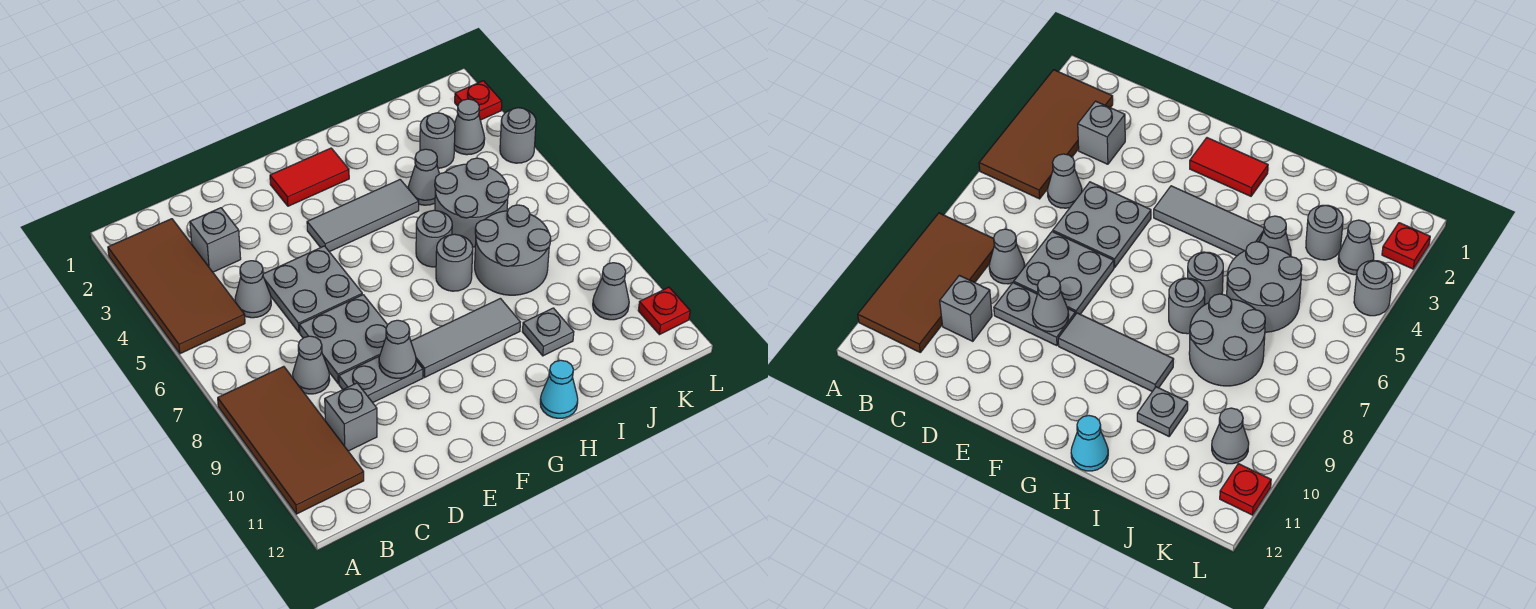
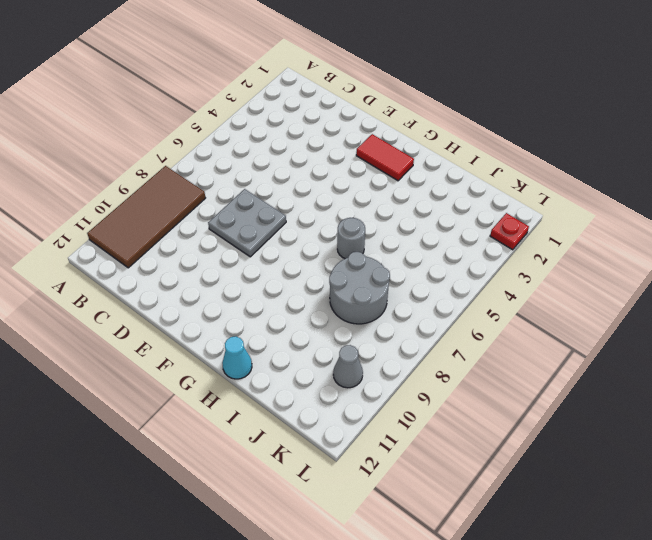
none -> brown 2x4 tile [108,219,245,354]
none -> grey 1x1 brick [190,208,241,272]
none -> grey 1x1 cone [235,261,271,318]

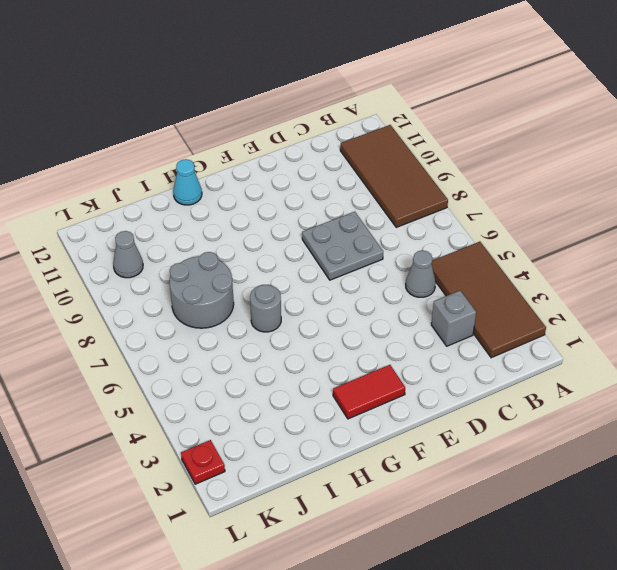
none -> grey 1x1 cone [293,336,330,394]
none -> grey 1x1 brick [325,383,377,451]
none -> grey 2x2 plate [263,246,362,332]

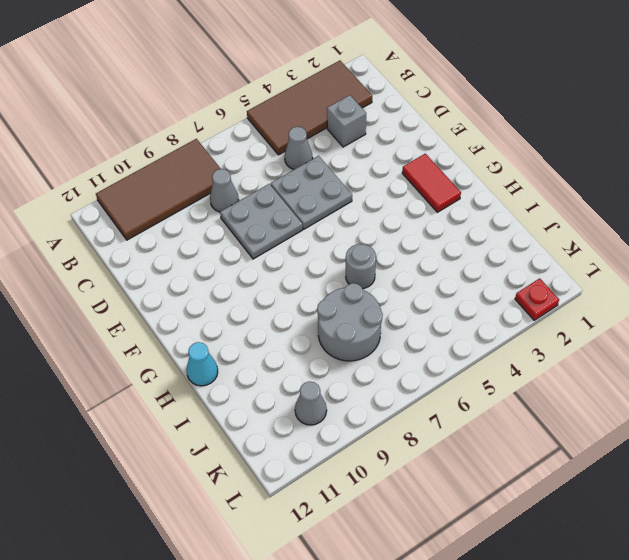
none -> grey 1x1 brick [325,383,377,451]
none -> grey 1x2 plate [339,356,423,403]
none -> grey 1x3 tile [307,180,419,252]

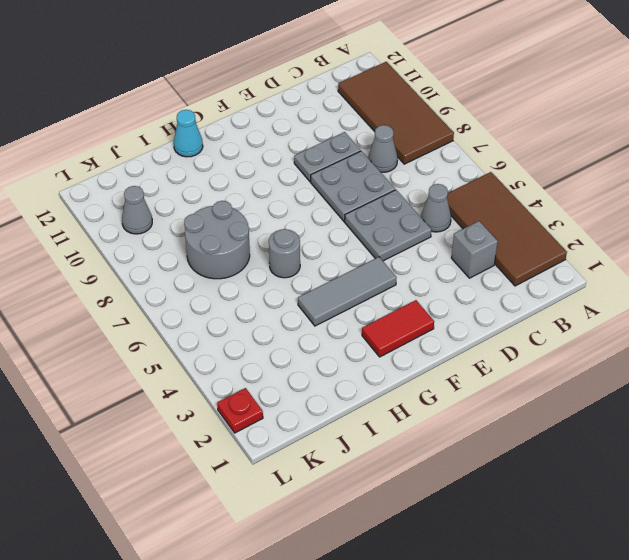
none -> grey 1x1 brick [325,383,377,451]
none -> grey 1x3 tile [411,299,520,378]
none -> grey 1x1 round brick [436,234,473,291]

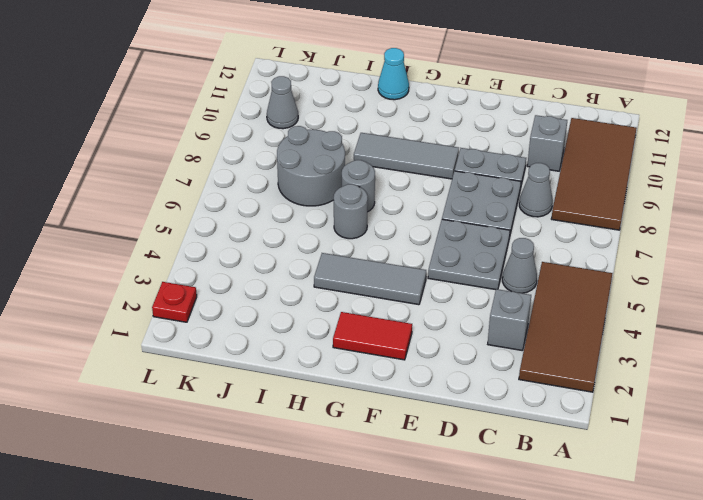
none -> grey 1x1 cone [408,149,439,205]
none -> grey 2x2 round brick [435,158,509,247]
none -> grey 1x1 plate [523,308,574,356]

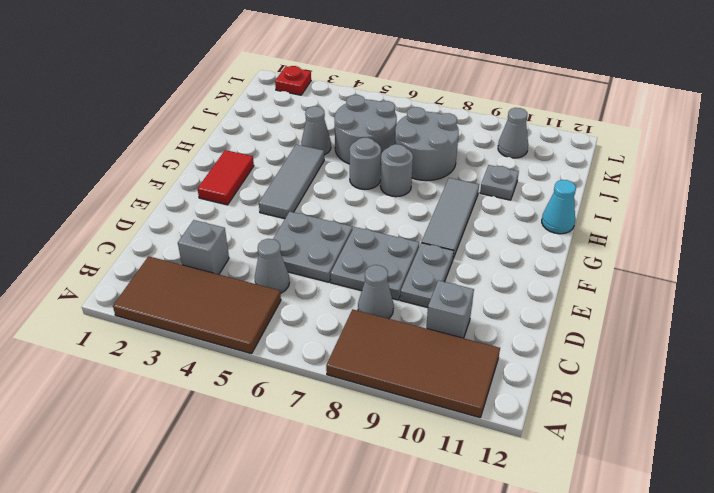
none -> grey 1x1 round brick [420,113,455,168]
none -> grey 1x1 cone [454,99,485,155]
none -> grey 1x1 round brick [500,108,536,163]

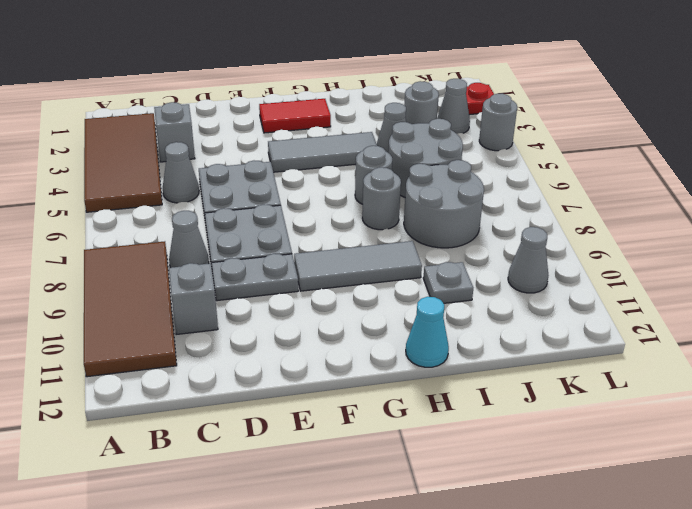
none -> red 1x1 plate [638,287,690,335]
none -> grey 1x1 cone [379,320,416,378]

